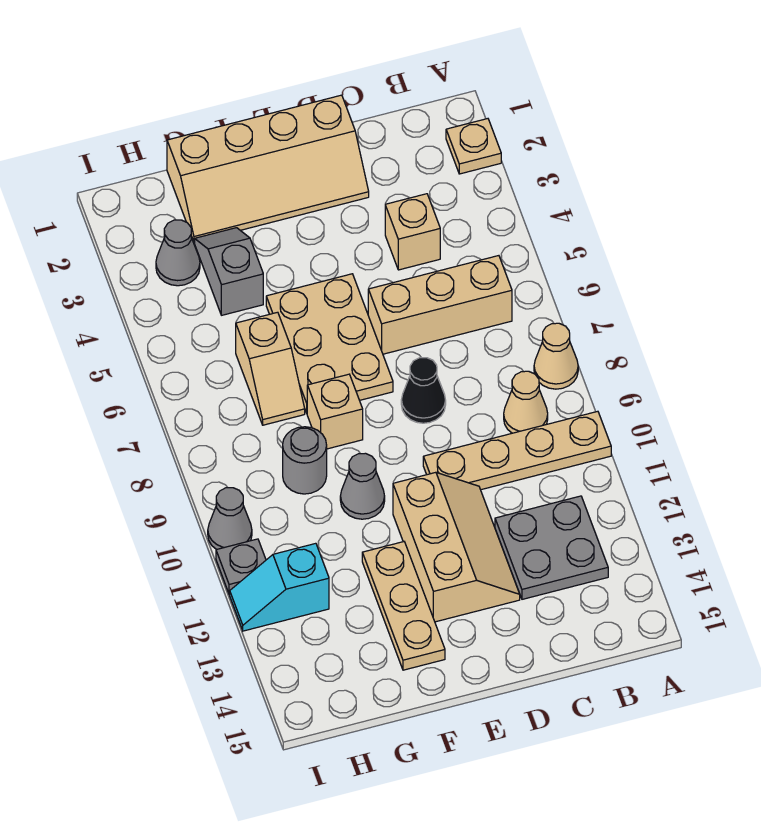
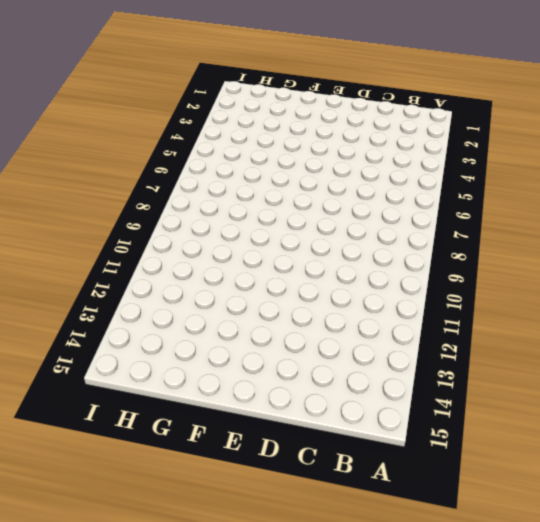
none -> tan 1x1 plate [446,119,501,174]
none -> tan 1x1 cone [534,323,578,389]
none -> tan 1x4 plate [423,411,611,490]

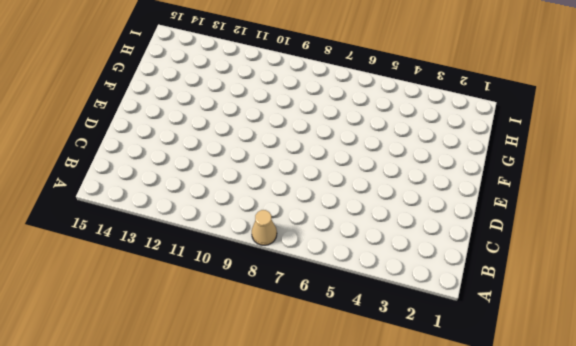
none -> tan 1x1 plate [446,119,501,174]
none -> tan 1x4 plate [423,411,611,490]
none -> tan 1x3 brick [368,256,512,354]

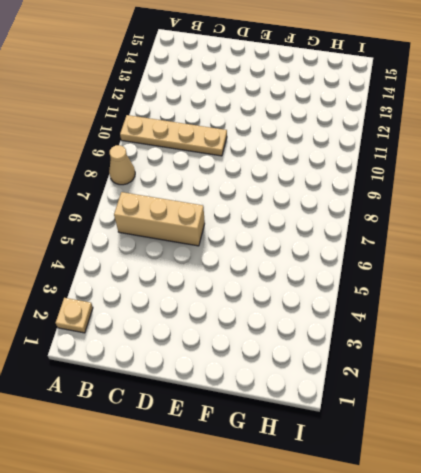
none -> tan 1x1 cone [504,371,548,433]
none -> grey 2x2 plate [495,496,608,599]
none -> tan 1x1 brick [385,194,440,270]

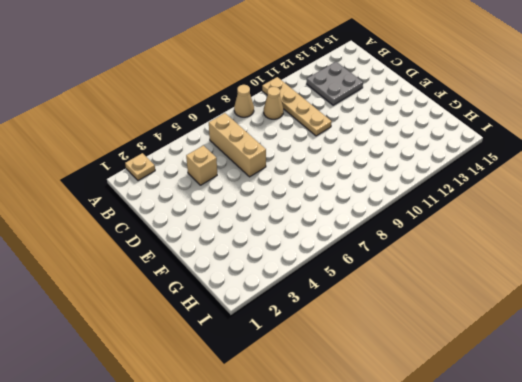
none -> tan 2x4 slope [167,95,369,242]
none -> black 1x1 cone [401,358,446,423]
none -> tan 2x3 slope [393,472,520,622]

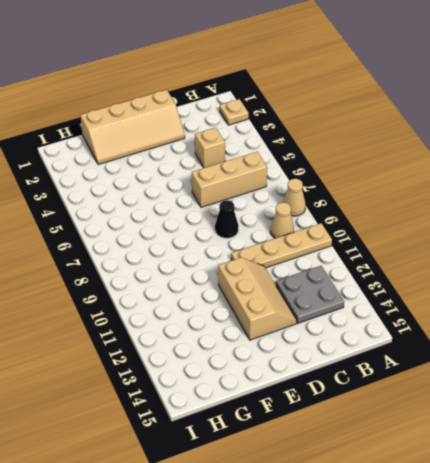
none -> tan 2x3 plate [266,274,393,413]
none -> tan 1x1 brick [307,374,363,449]
none -> grey 1x1 cone [340,453,385,519]

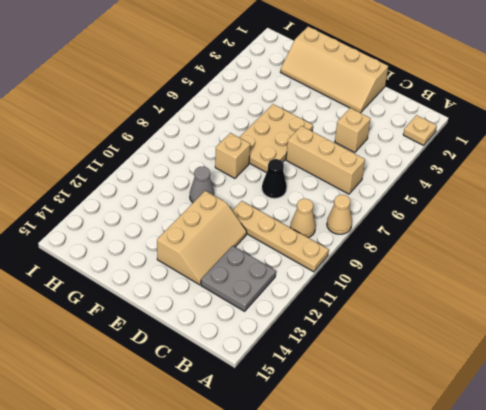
none -> tan 1x3 plate [362,542,445,670]
none -> grey 1x2 slope [195,228,263,315]
none -> tan 1x2 slope [236,312,305,425]

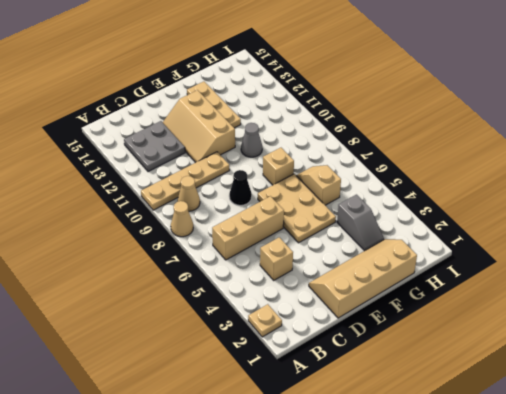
none -> grey 1x1 round brick [283,427,327,494]
none -> grey 1x1 cone [156,220,200,286]
none -> cyan 1x2 slope [230,543,329,631]

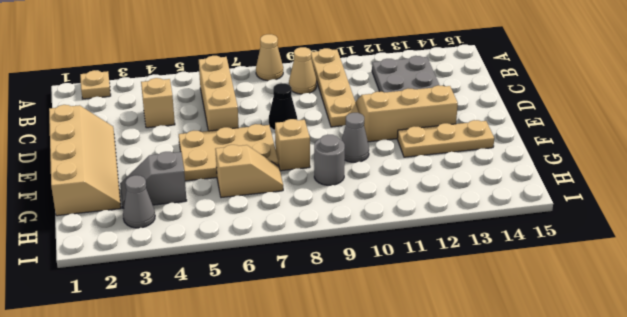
none -> cyan 1x2 slope [230,543,329,631]
none -> grey 1x1 cone [208,488,252,550]
none -> grey 1x1 plate [216,539,266,595]

